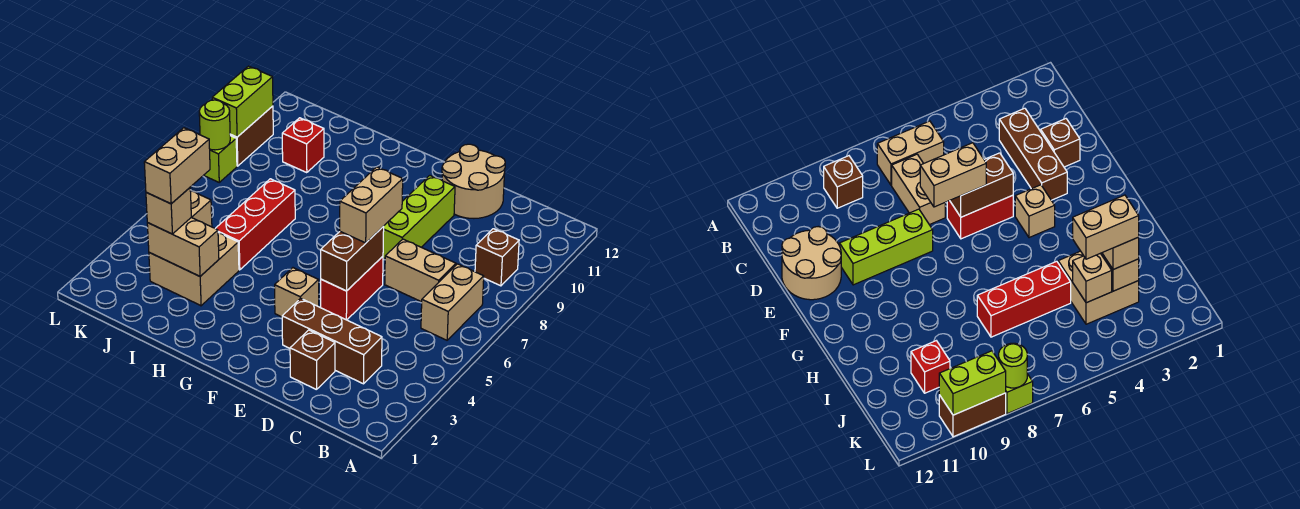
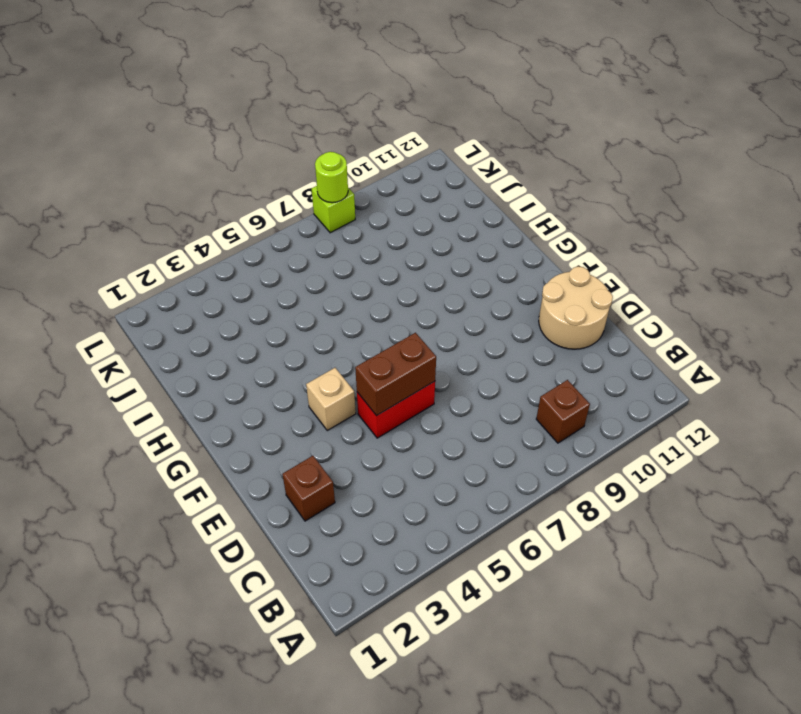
none -> tan 1x2 brick [421,264,484,340]
none -> brown 1x3 brick [282,298,382,384]
none -> tan 1x2 brick [385,239,456,302]

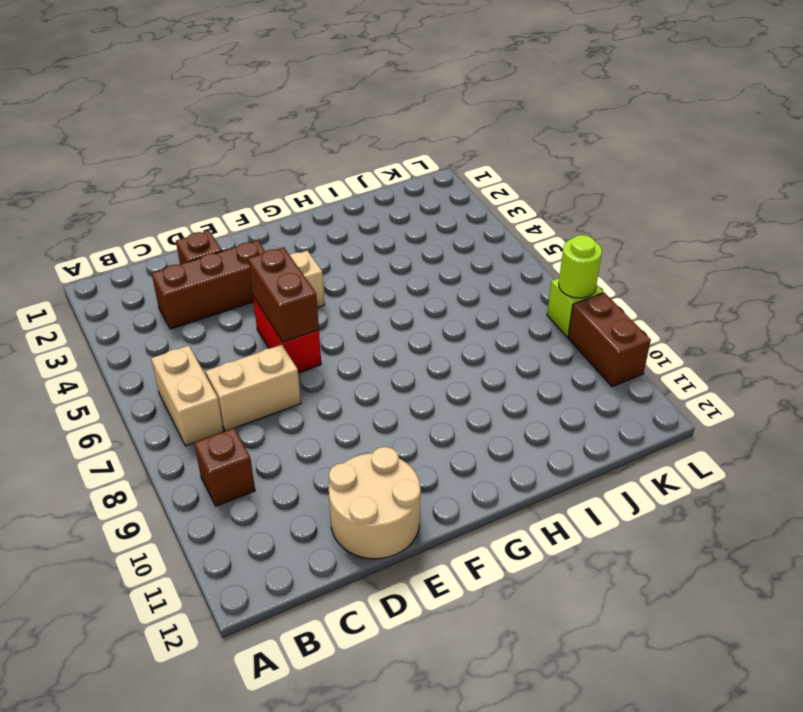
none -> lime 1x3 brick [383,176,455,259]
none -> tan 2x2 brick [149,233,239,306]
none -> red 1x3 brick [215,179,295,270]

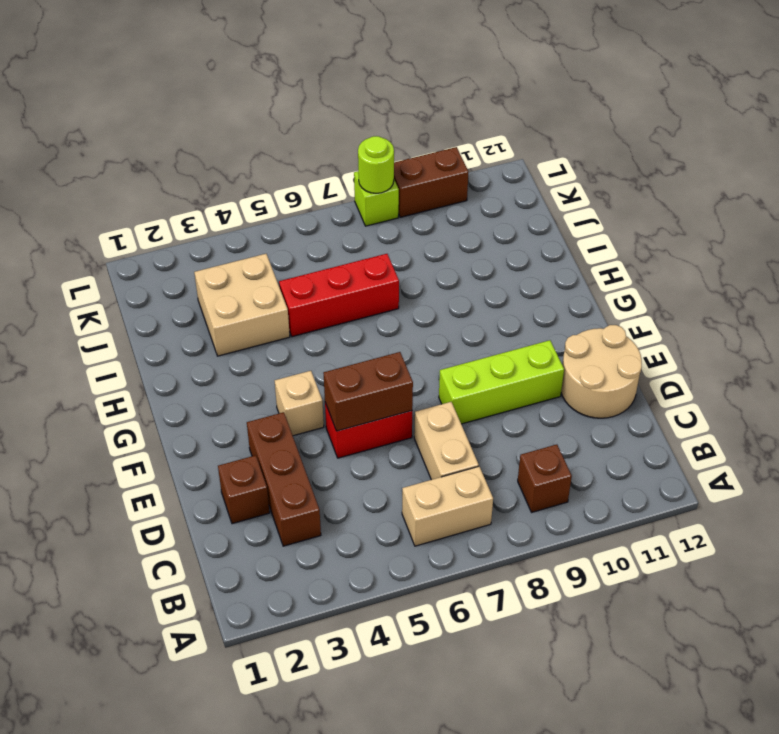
none -> red 1x1 brick [282,118,324,173]
none -> tan 1x2 brick [147,218,219,276]
none -> tan 1x1 brick [190,190,212,227]

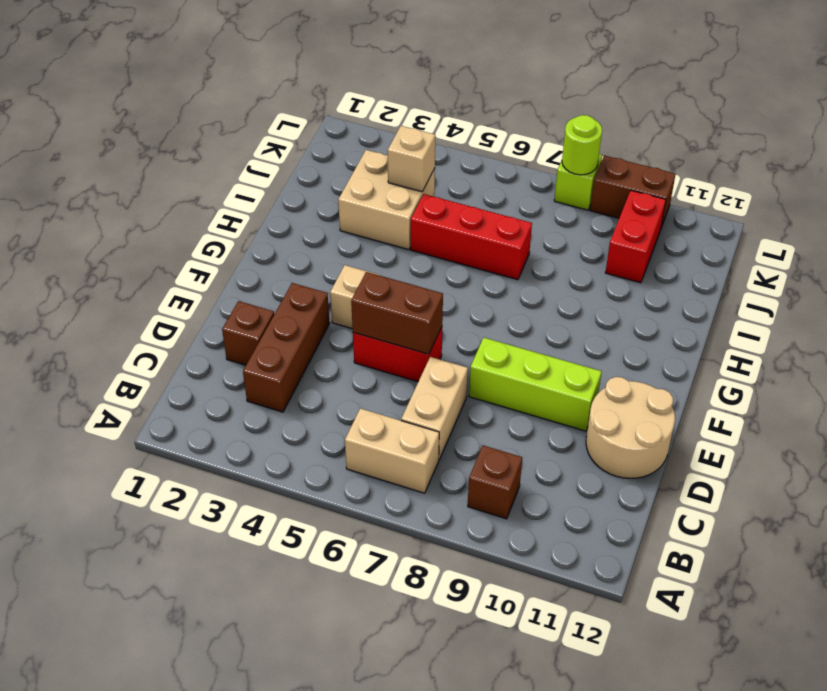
red 1x2 brick [606,190,666,283] -> red 1x1 brick [282,118,324,173]
none -> tan 1x2 brick [147,218,219,276]
none -> lime 1x2 brick [212,66,273,137]
none -> tan 1x2 brick [340,167,403,243]

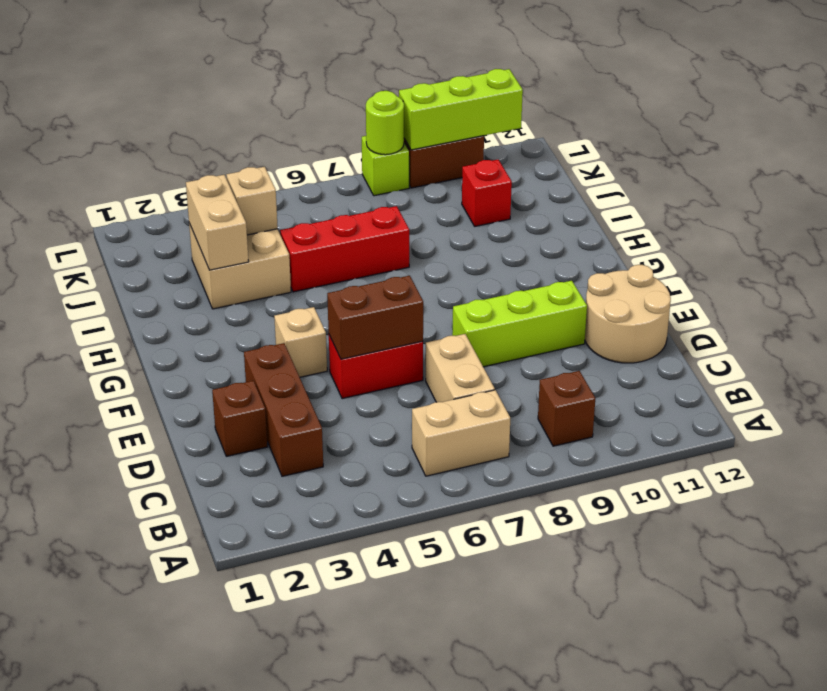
lime 1x3 brick [399,69,523,150] -> lime 1x2 brick [212,66,273,137]
none -> tan 1x2 brick [340,167,403,243]
none -> tan 1x1 brick [146,188,191,234]
none -> tan 1x2 brick [144,128,210,204]

